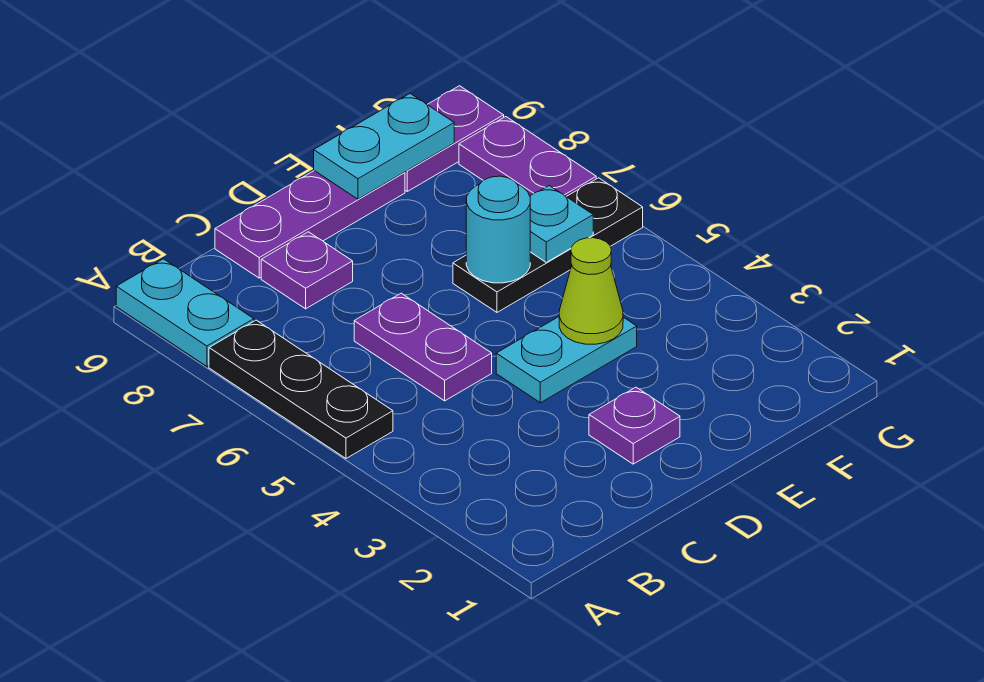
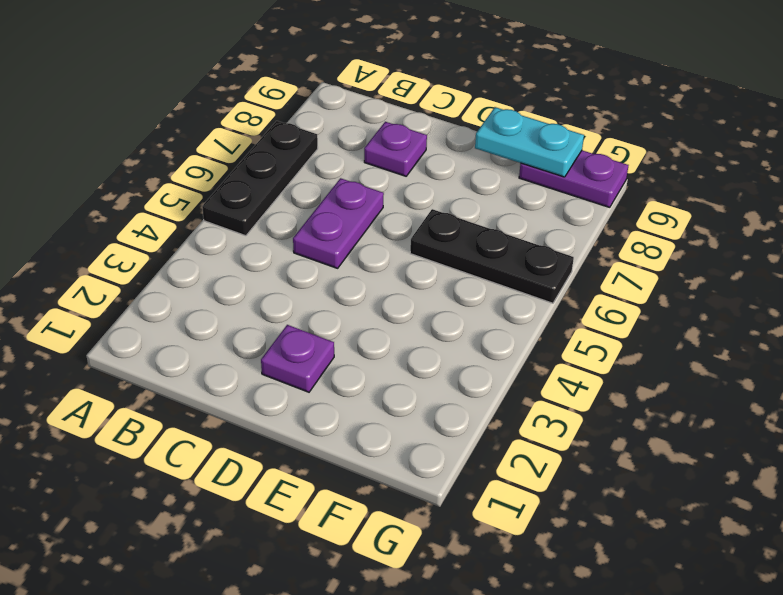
none -> cyan 1x2 plate [116,259,254,366]
none -> purple 1x3 plate [215,171,405,278]
none -> cyan 1x2 plate [496,317,637,403]

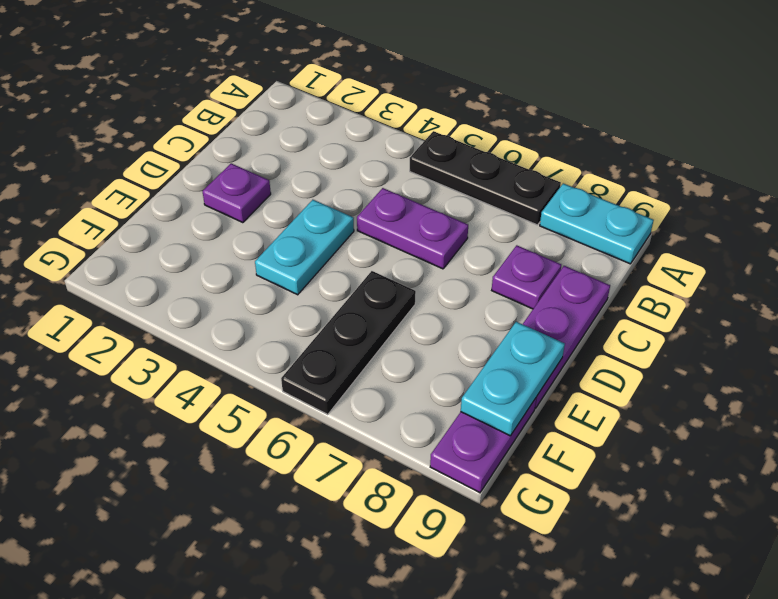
none -> purple 1x2 plate [459,117,596,196]
none -> lime 1x1 cone [559,238,623,344]
none -> cyan 1x1 round brick [466,176,530,283]

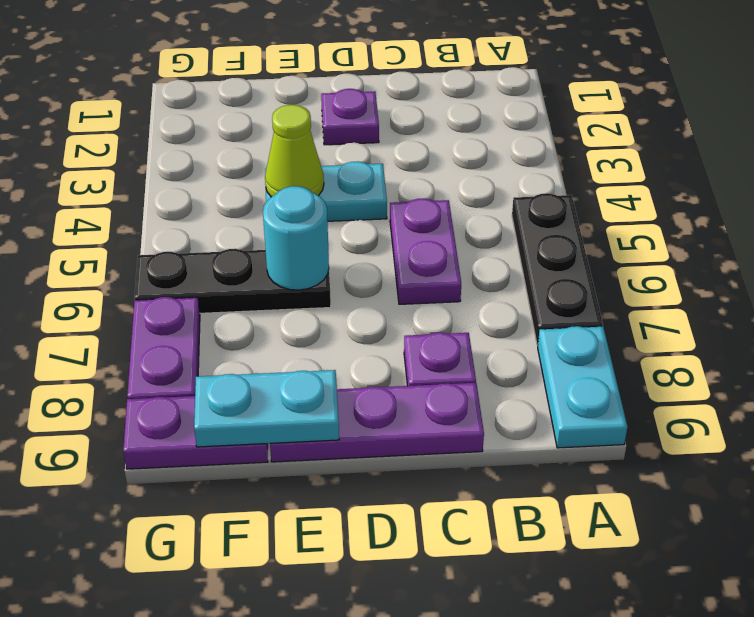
none -> cyan 1x1 plate [530,186,593,262]

